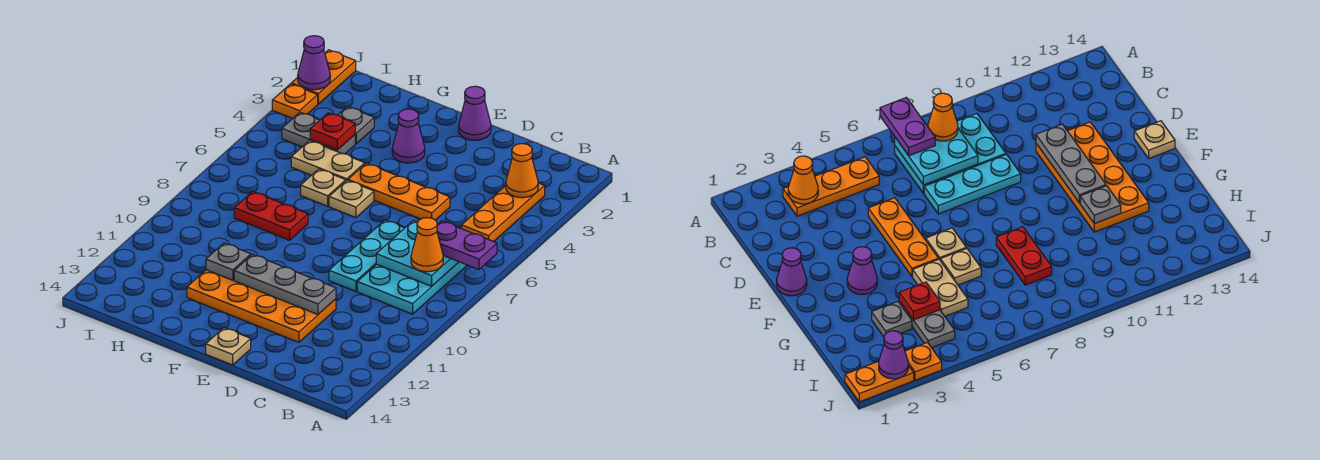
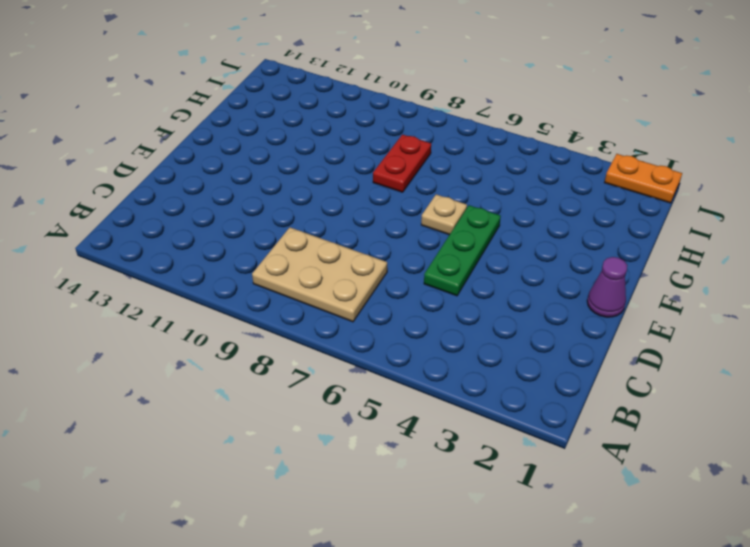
tan 2x3 plate [252,227,387,322] -> cyan 2x3 plate [357,262,467,314]
green 1x3 plate [424,205,501,296] -> orange 1x3 plate [348,163,450,220]
none -> orange 1x3 plate [462,183,545,242]
none -> cyan 1x3 plate [329,220,404,291]
none -> orange 2x4 plate [187,270,336,342]

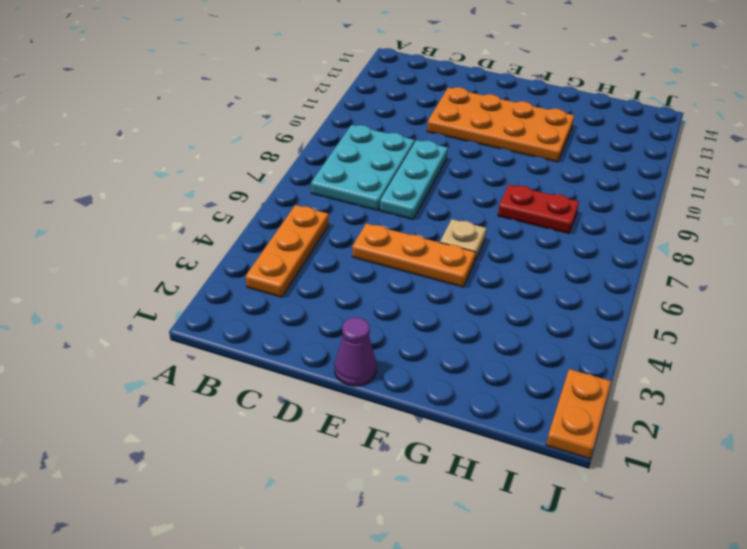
none -> tan 1x1 plate [206,328,251,365]
none -> purple 1x1 cone [392,109,425,163]
none -> tan 1x2 plate [291,141,365,181]

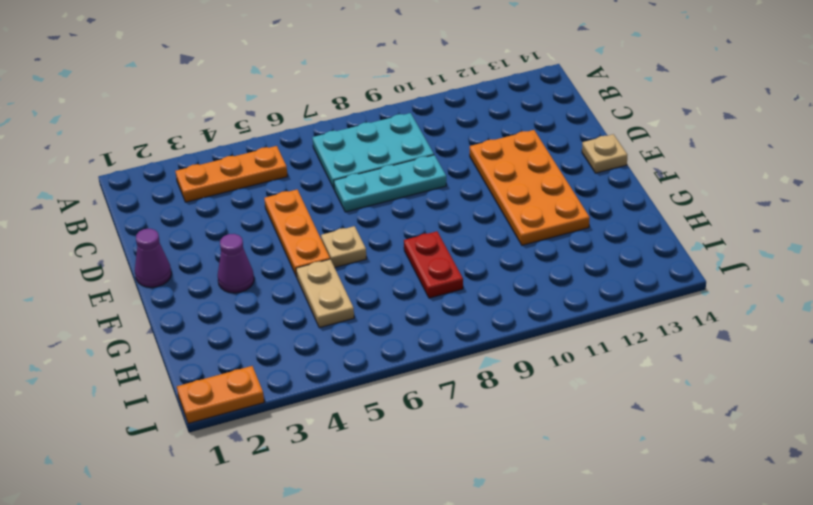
none -> tan 1x1 plate [301,169,346,206]
none -> grey 1x1 plate [338,107,374,144]
none -> grey 1x2 plate [282,112,355,154]

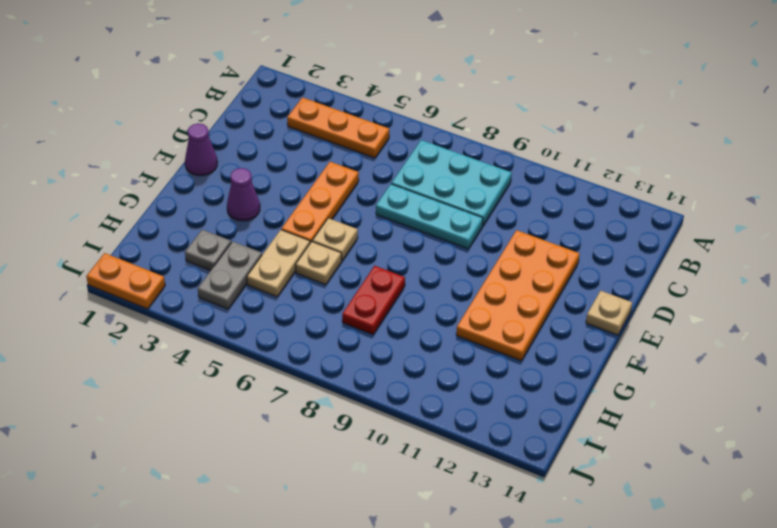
none -> orange 1x1 plate [272,84,318,119]
none -> orange 1x1 cone [506,144,538,198]
none -> cyan 2x2 plate [376,221,458,286]

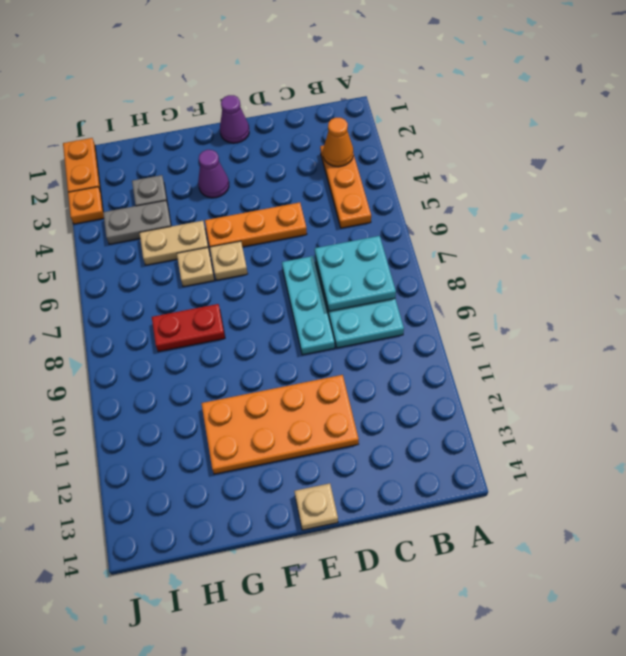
none -> grey 1x3 plate [234,254,336,314]
none -> grey 1x1 plate [206,243,251,280]
none -> red 1x1 plate [310,113,355,150]

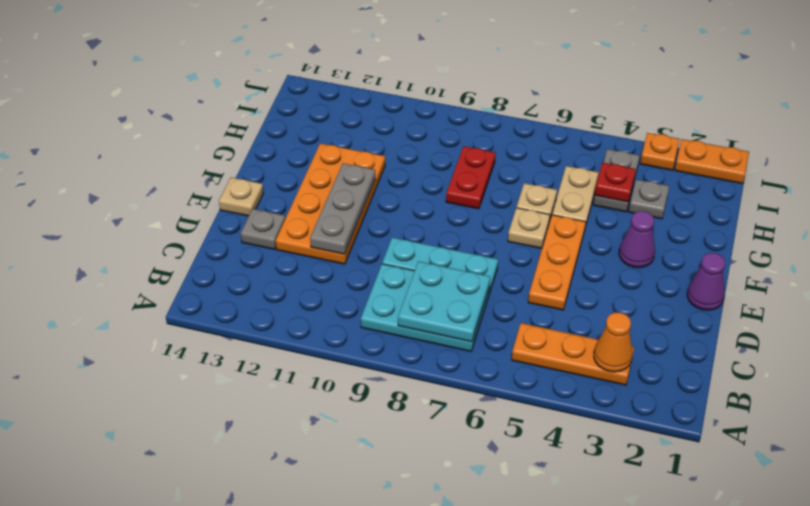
grey 1x1 plate [241,209,285,249] -> grey 1x1 plate moved to [206,243,251,280]
none -> purple 1x1 cone [298,36,330,90]
none -> purple 1x2 plate [437,221,497,270]
none -> orange 1x1 cone [411,218,443,272]

